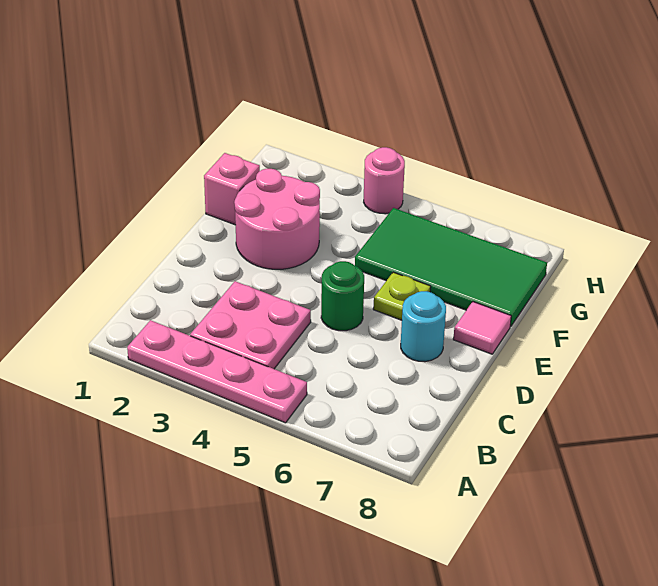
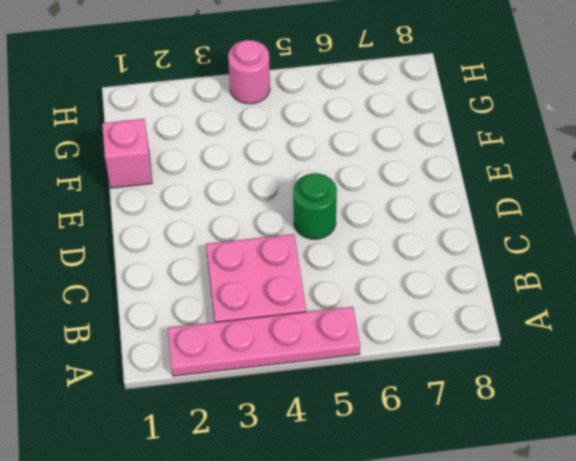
none -> cyan 1x1 round brick [401,291,446,362]
none -> pink 2x2 round brick [234,169,320,269]

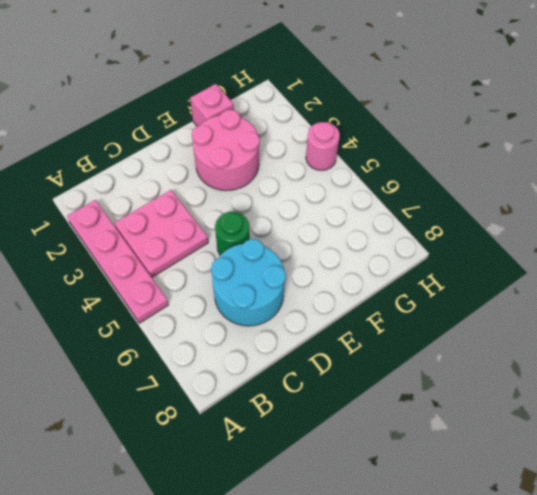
cyan 2x2 round brick [211,239,286,326] -> cyan 1x1 round brick [401,291,446,362]
none -> lime 1x1 plate [373,272,431,320]
none -> pink 1x1 tile [453,302,511,354]

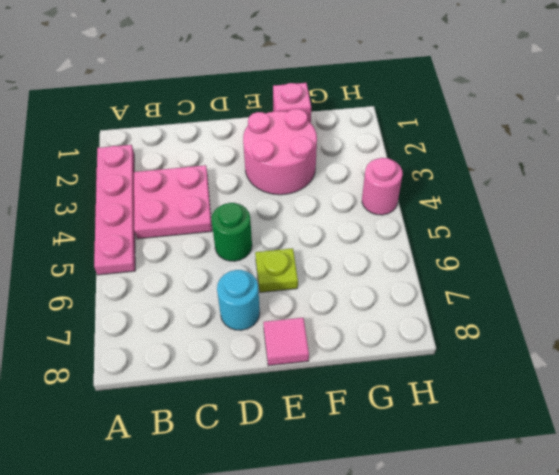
none -> green 2x4 tile [355,208,547,327]

